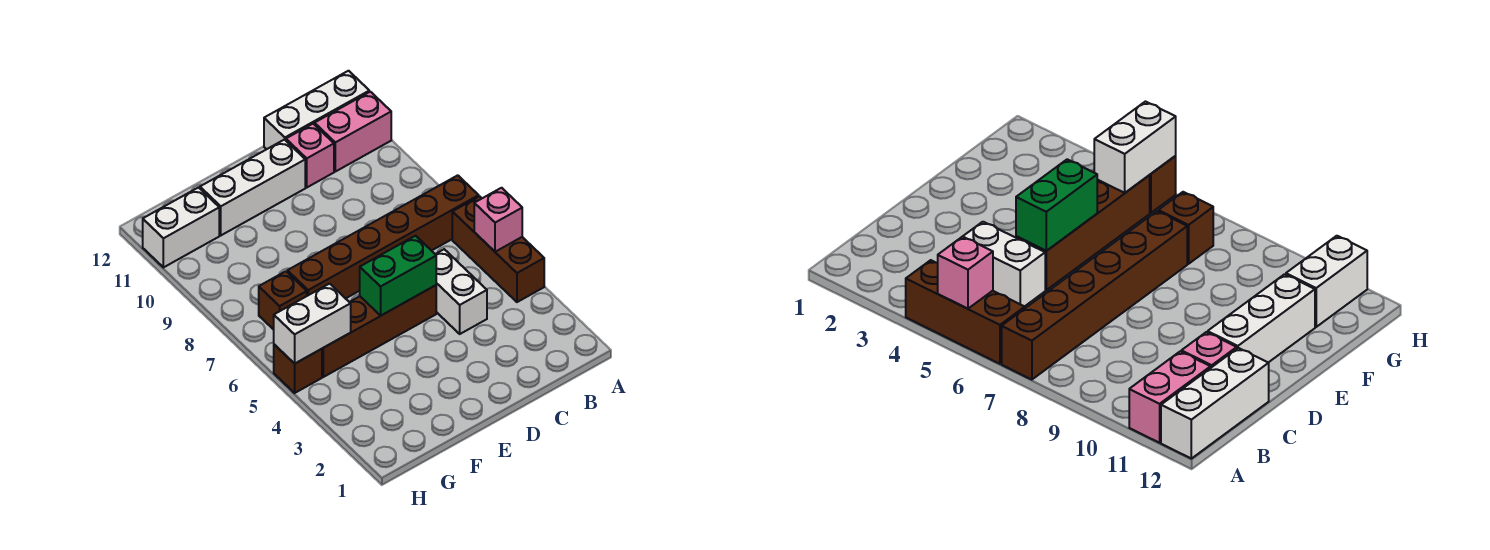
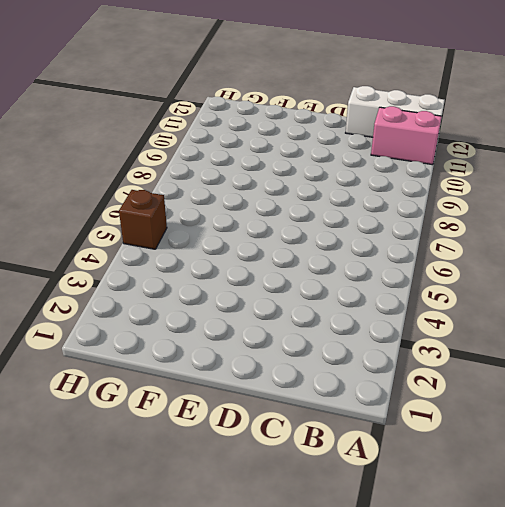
none -> brown 1x3 brick [452,196,544,302]
none -> brown 1x6 brick [287,175,479,299]
none -> white 1x2 brick [435,249,487,334]

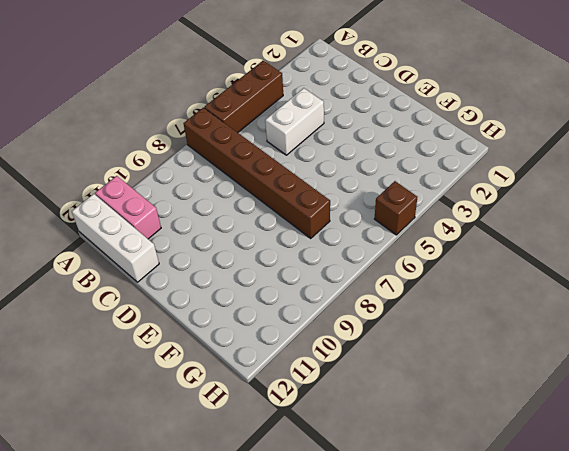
none -> pink 1x1 brick [286,124,334,187]
none -> brown 1x4 brick [322,285,436,377]
none -> white 1x3 brick [200,140,305,235]

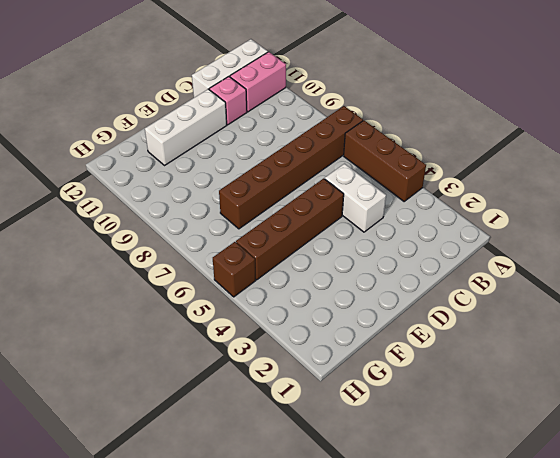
none -> brown 1x1 brick [259,271,307,330]
none -> white 1x2 brick [143,188,219,267]
none -> pink 1x1 brick [474,188,522,252]

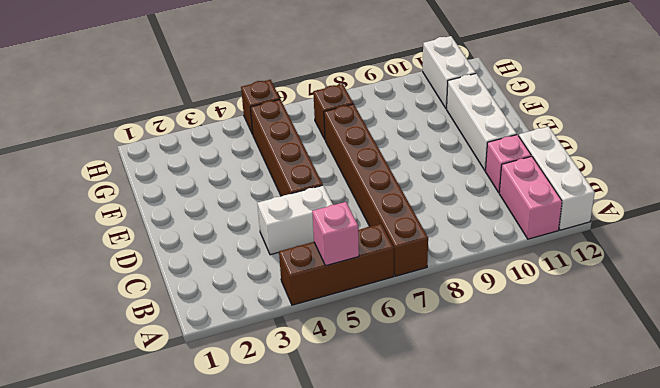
none -> green 1x2 brick [360,236,436,315]
none -> white 1x2 brick [274,284,351,364]

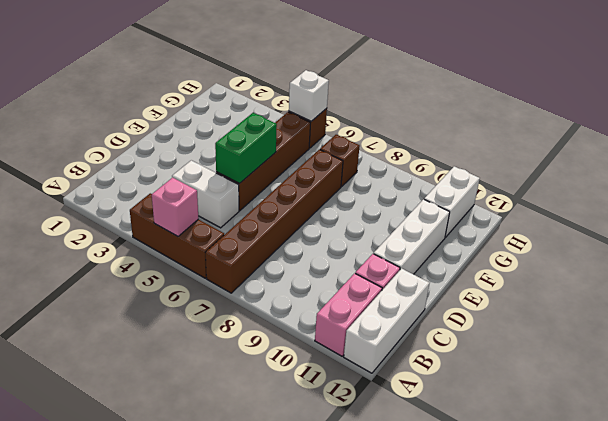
white 1x1 brick [289,70,329,121] -> white 1x2 brick [274,284,351,364]

